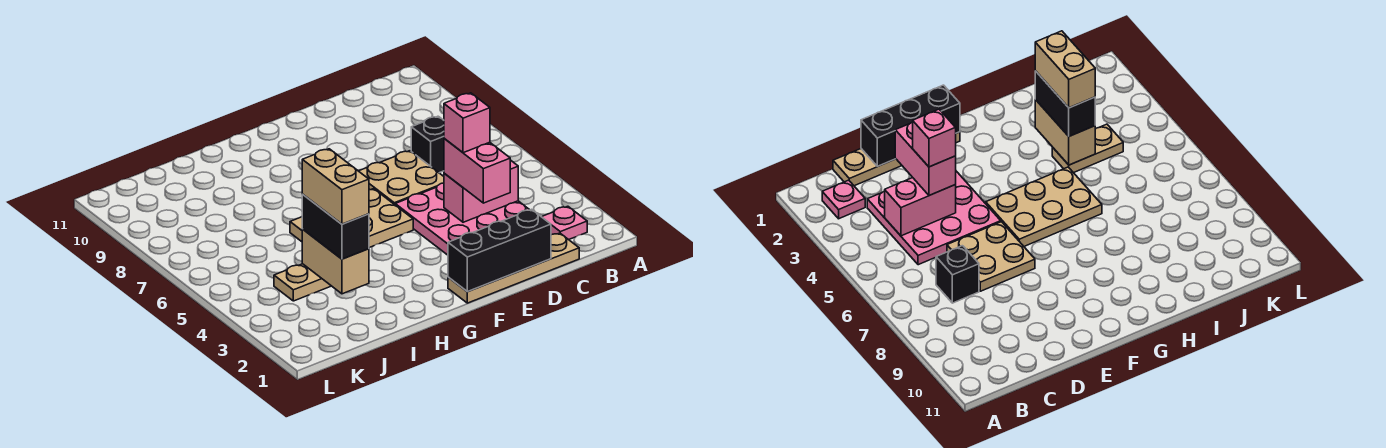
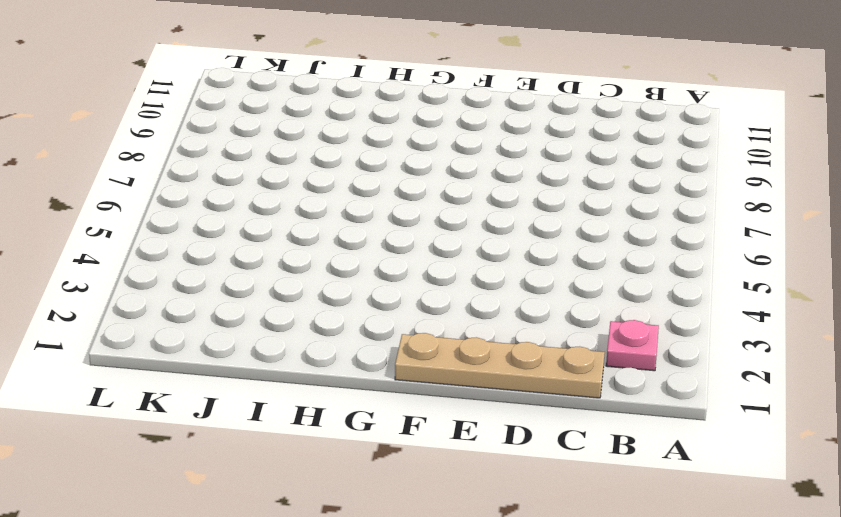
none -> pink 3x3 plate [395,183,529,255]
none -> black 1x1 brick [411,116,444,173]
none -> tan 2x2 plate [359,151,444,205]

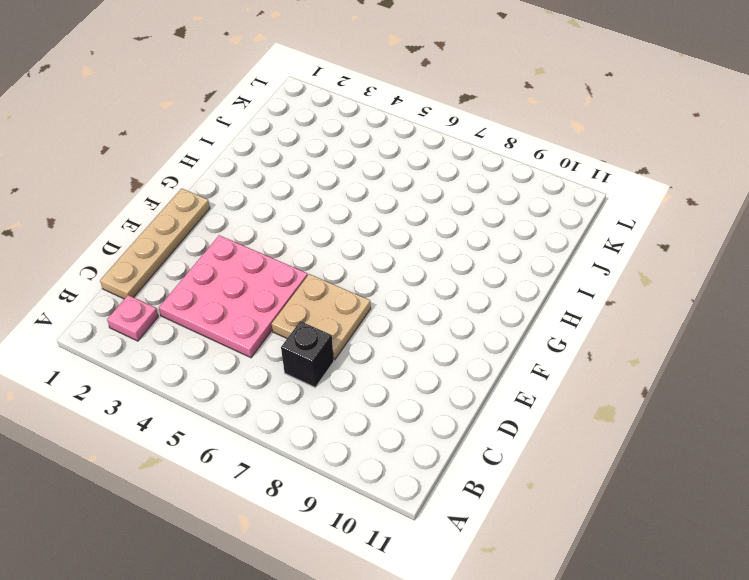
none -> tan 2x3 plate [290,189,413,248]
none -> tan 1x2 plate [274,264,331,301]
none -> pink 1x2 brick [444,160,518,222]

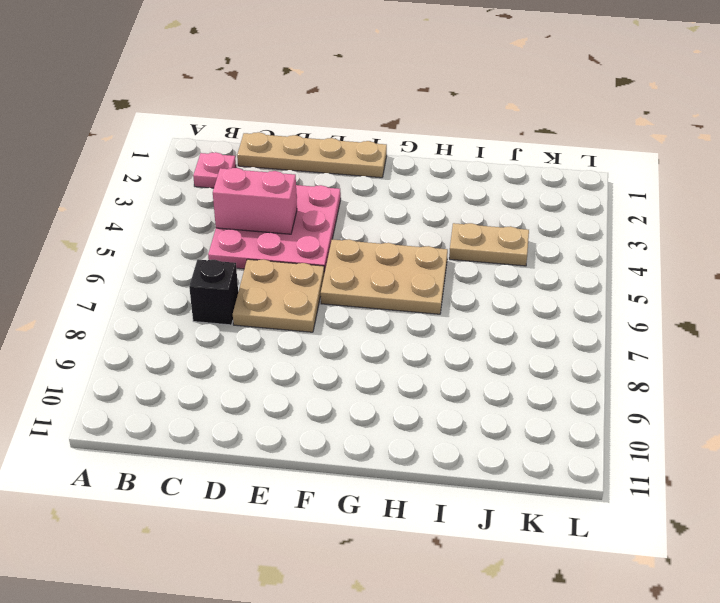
none -> black 1x3 brick [448,209,551,292]
none -> tan 1x2 brick [302,229,369,294]
none -> pink 1x2 brick [444,139,510,203]

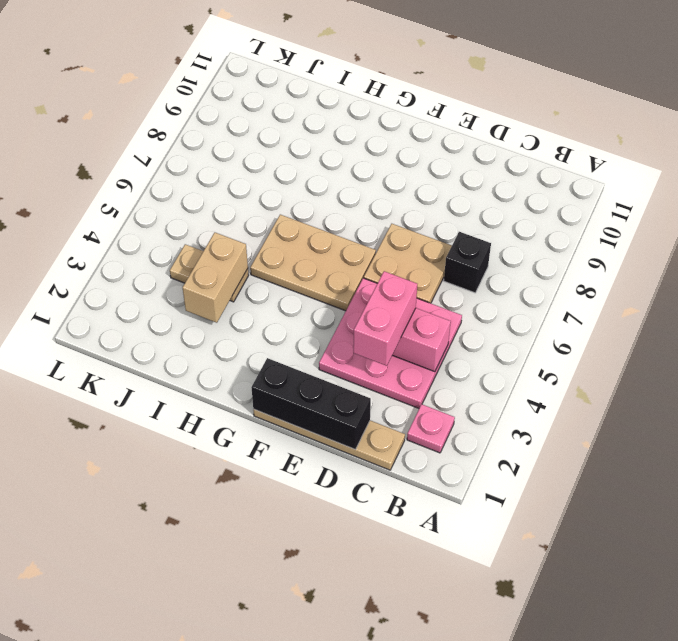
none -> black 1x2 brick [302,194,369,259]
none -> pink 1x1 brick [444,93,490,153]
none -> tan 1x2 brick [302,149,369,224]

